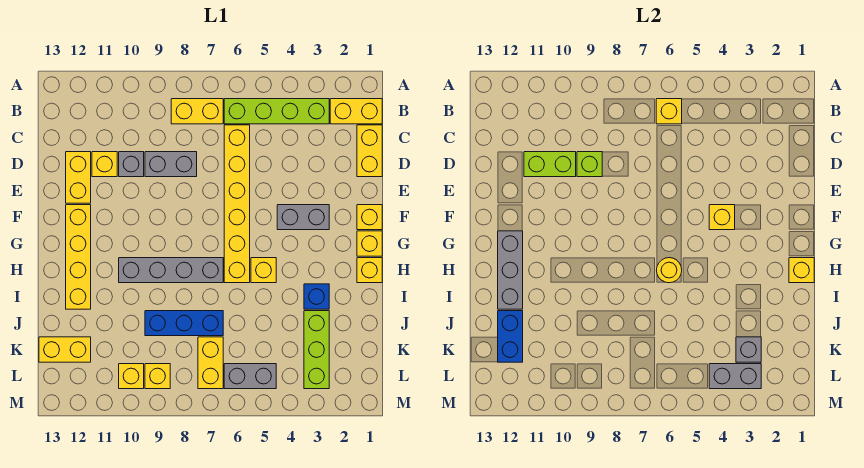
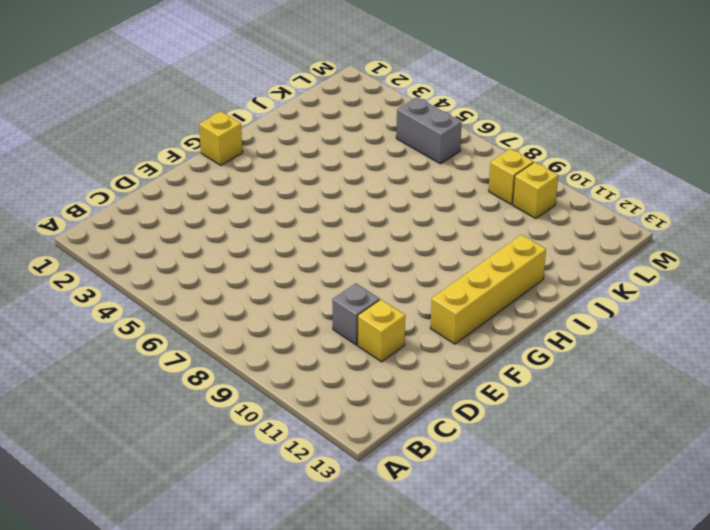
none -> yellow 1x2 brick [330,99,382,124]
none -> lime 1x4 brick [224,99,329,124]
none -> yellow 1x2 brick [171,99,223,124]
none -> yellow 1x2 brick [357,125,382,177]

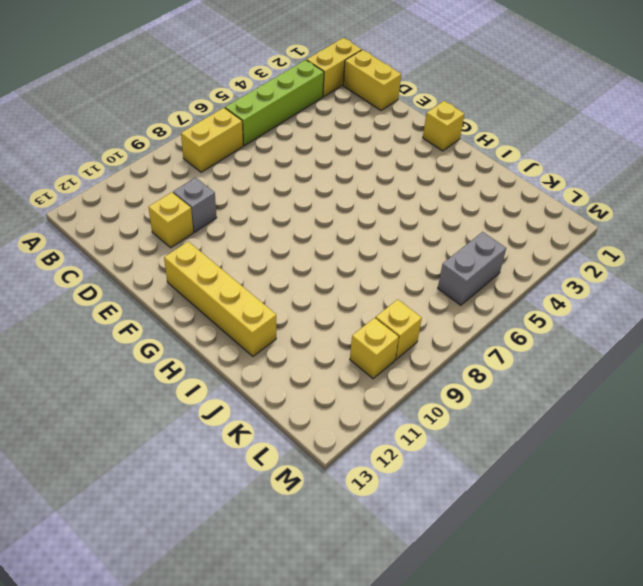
none -> yellow 1x6 brick [224,125,250,283]
none -> grey 1x2 brick [145,152,197,177]
none -> yellow 1x2 brick [66,152,91,203]
none -> yellow 1x1 brick [357,205,382,230]

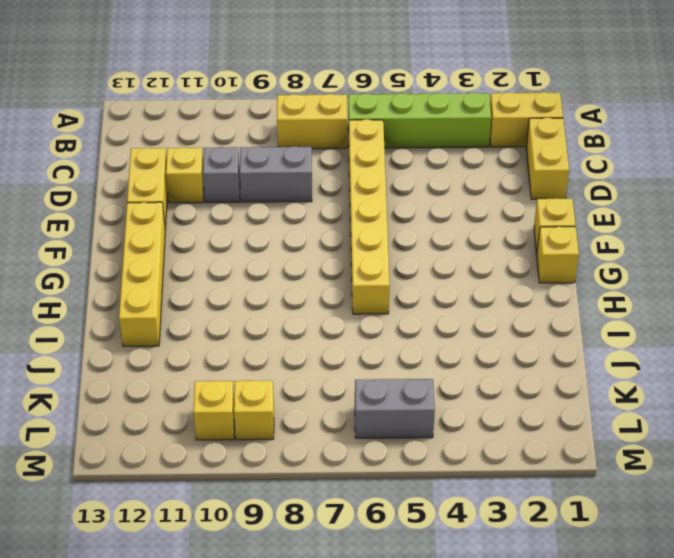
none -> grey 1x2 brick [277,205,329,230]
none -> yellow 1x1 brick [357,258,382,283]
none -> yellow 1x1 brick [251,258,276,283]
none -> grey 1x4 brick [119,258,223,283]

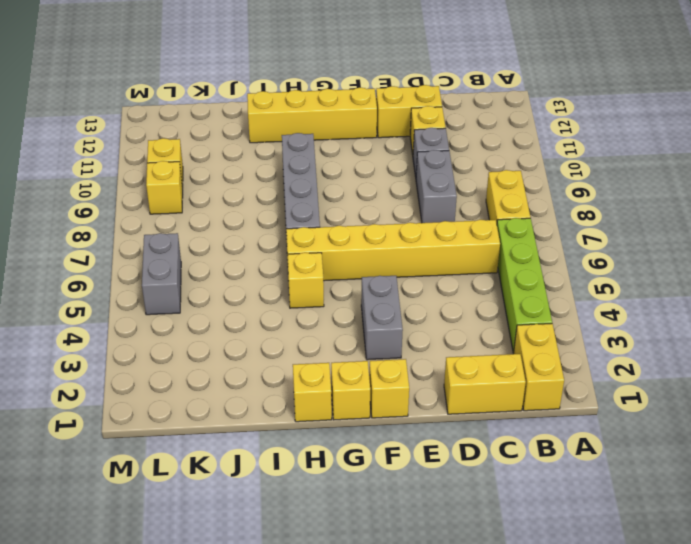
none -> blue 1x1 brick [304,284,329,309]
none -> lime 1x3 brick [304,311,329,389]
none -> blue 1x3 brick [145,311,223,336]
none -> yellow 1x2 brick [198,337,223,389]

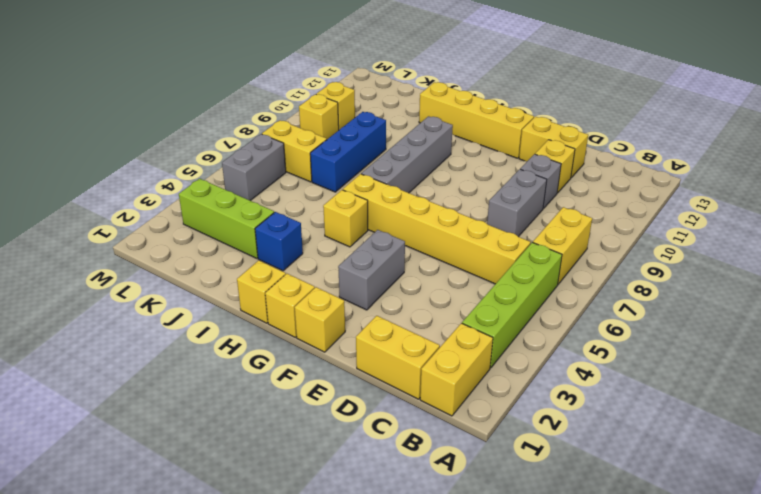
none -> yellow 1x2 brick [39,337,91,362]
none -> yellow 1x1 brick [656,99,682,124]
none -> lime 1x1 brick [577,152,602,177]
none -> lime 1x2 brick [524,152,576,177]

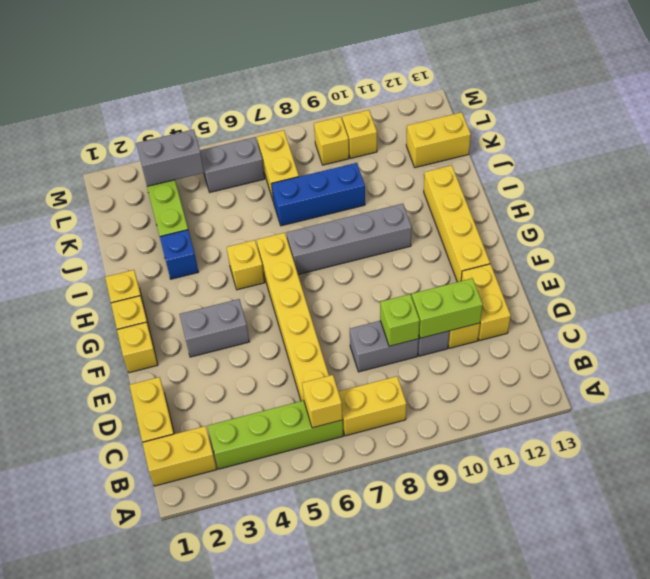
none -> yellow 1x1 brick [709,205,735,230]
none -> grey 1x3 brick [498,231,523,309]
none -> yellow 1x1 brick [789,258,814,283]
none -> yellow 1x1 round brick [657,258,682,283]

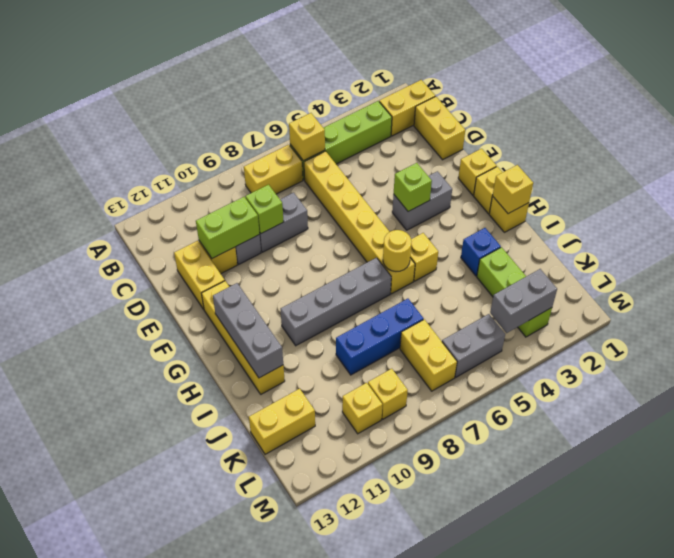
lime 1x1 brick [394,163,432,212] -> yellow 1x1 brick [709,205,735,230]
none -> blue 1x2 brick [498,311,523,362]
none -> grey 1x1 brick [736,337,761,362]

